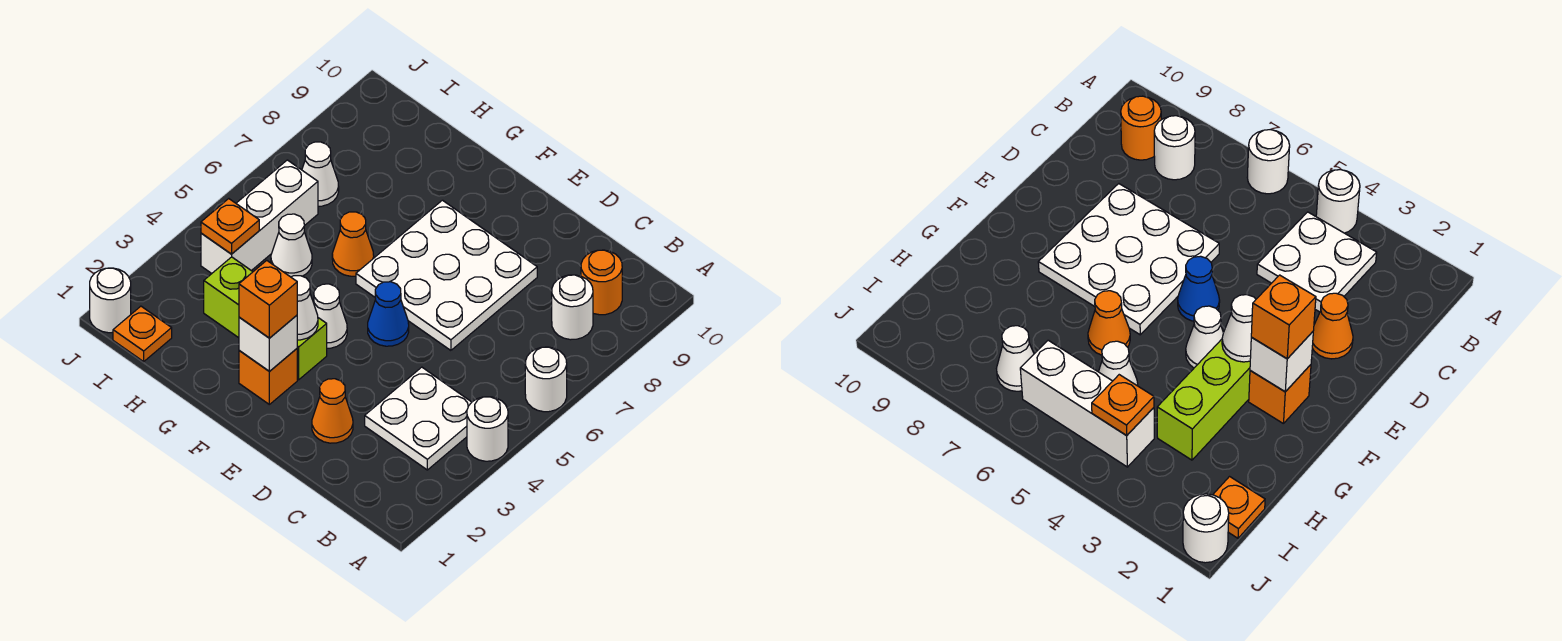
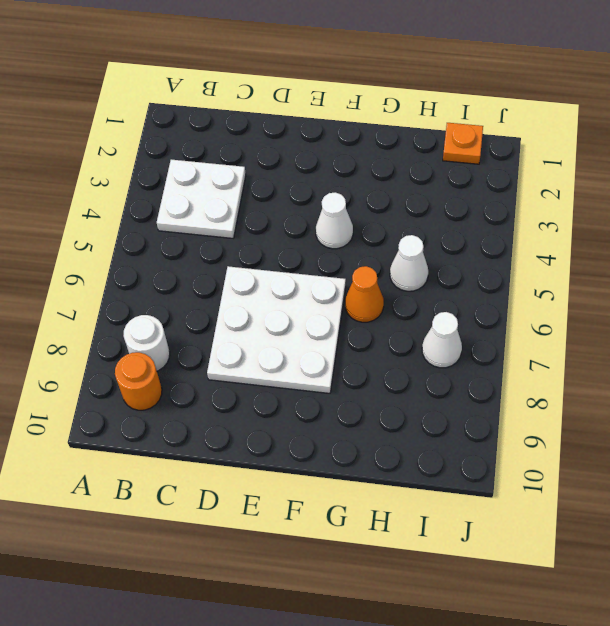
none -> white 1x1 round brick [467,397,508,461]
none -> white 1x1 round brick [525,347,567,412]
none -> orange 1x1 cone [312,379,353,443]

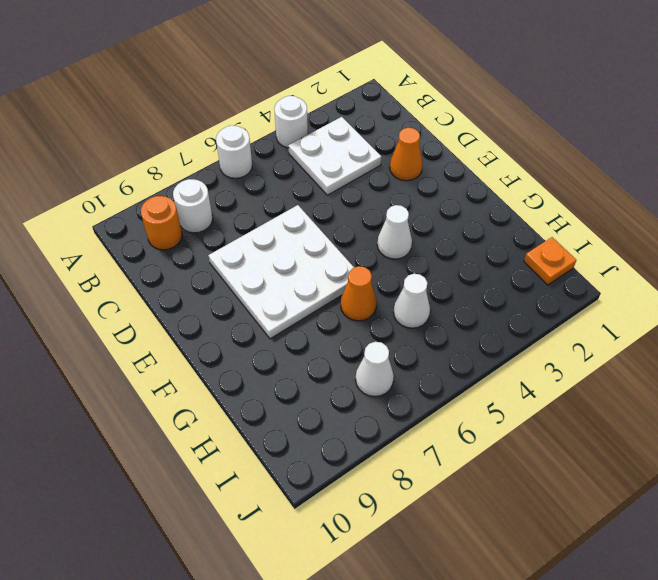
none -> blue 1x1 cone [368,282,409,346]
none -> orange 1x1 brick [239,349,297,404]
none -> lime 1x3 brick [204,257,327,380]

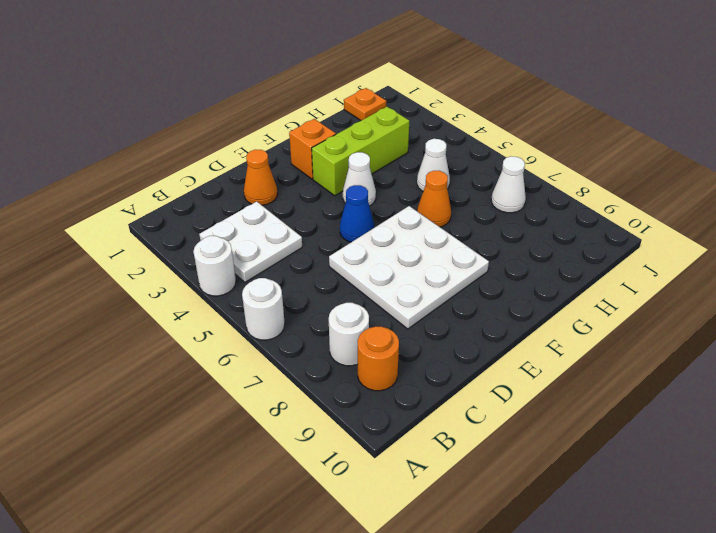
none -> white 1x3 brick [201,160,318,273]
none -> white 1x1 round brick [90,268,131,333]
none -> white 1x1 brick [239,315,297,372]

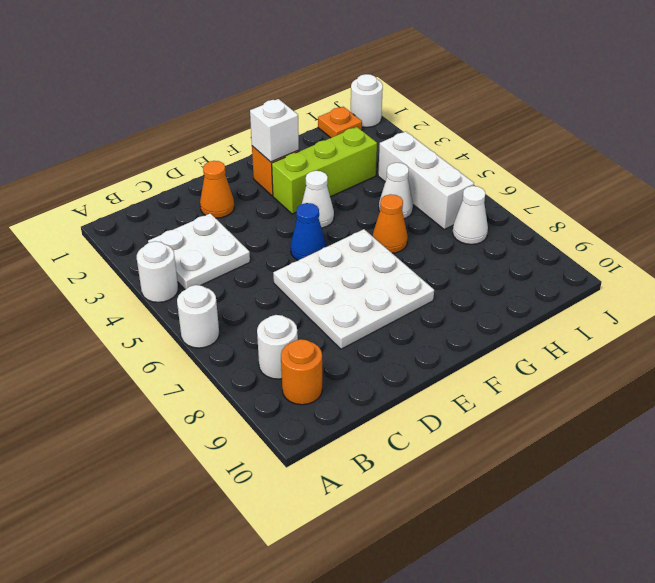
none -> white 1x1 cone [291,276,318,340]
none -> orange 1x1 plate [201,199,259,254]
none -> orange 1x1 brick [239,260,297,338]

